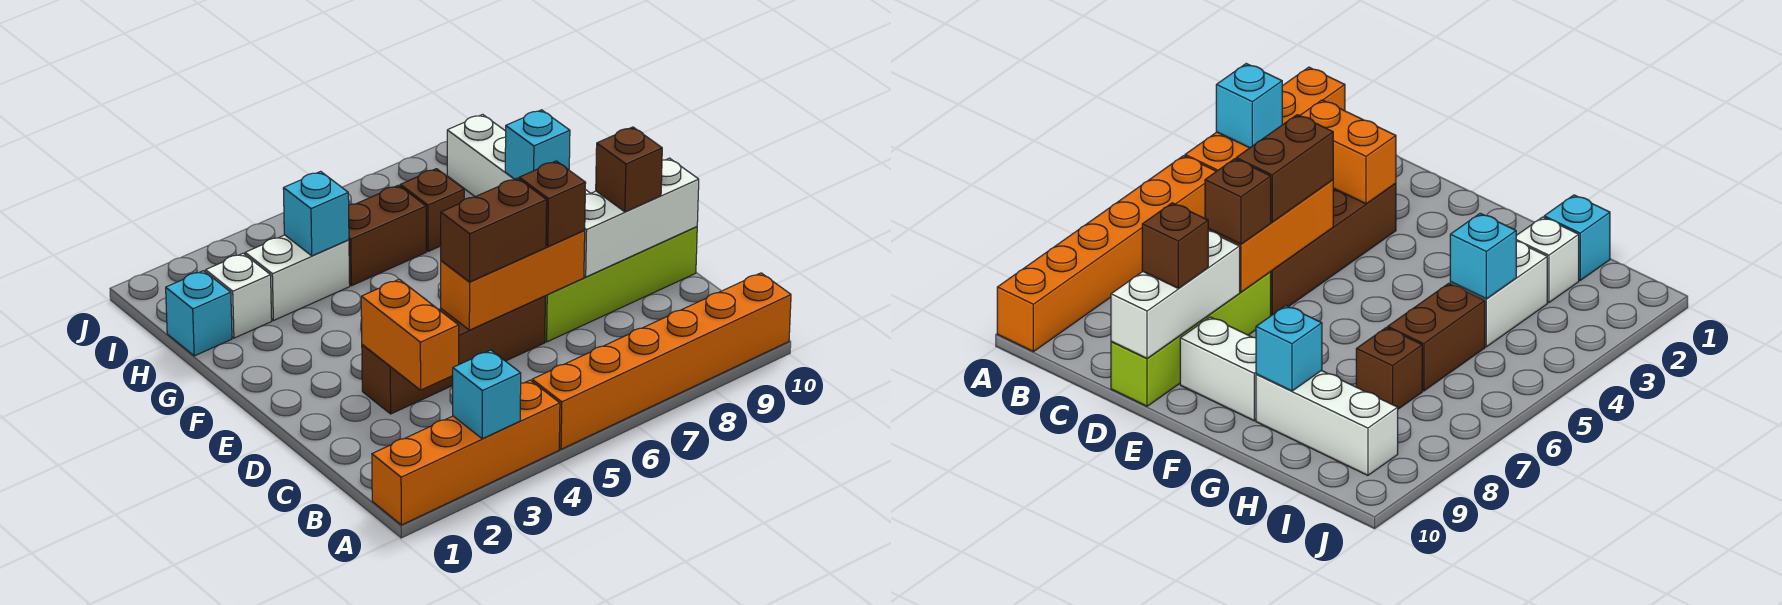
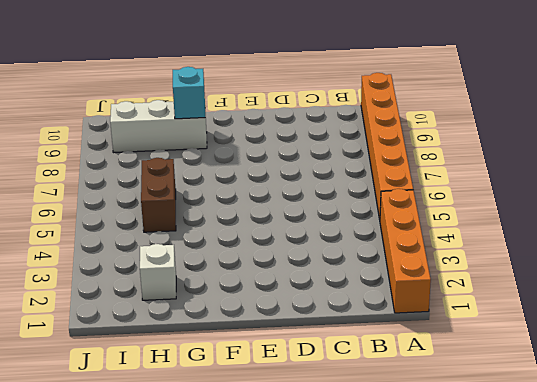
none -> brown 1x4 brick [362,296,545,414]
none -> lime 1x4 brick [545,227,697,342]
none -> white 1x2 brick [1180,317,1256,421]

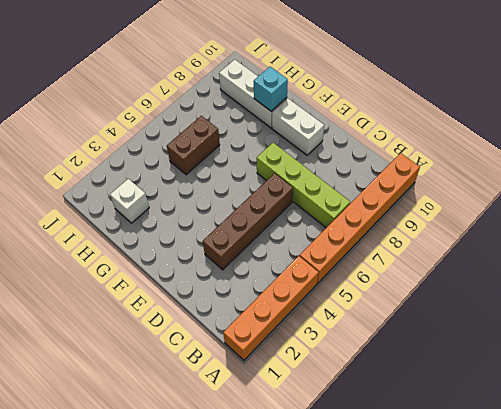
lime 1x4 brick [257,143,350,228] -> lime 1x4 brick turned to [545,227,697,342]
none -> cyan 1x1 brick [166,271,232,356]
none -> white 1x2 brick [245,235,350,321]
none -> brown 1x1 brick [400,169,464,251]

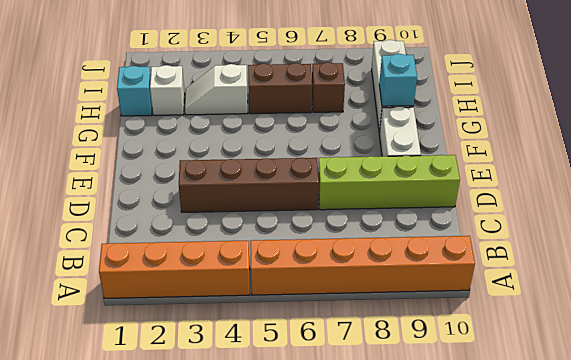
white 1x2 slope [185,64,248,115] -> white 1x2 brick [245,235,350,321]
none -> cyan 1x1 brick [453,350,521,439]
none -> orange 1x2 brick [361,279,459,390]
none -> orange 1x3 brick [441,231,585,330]

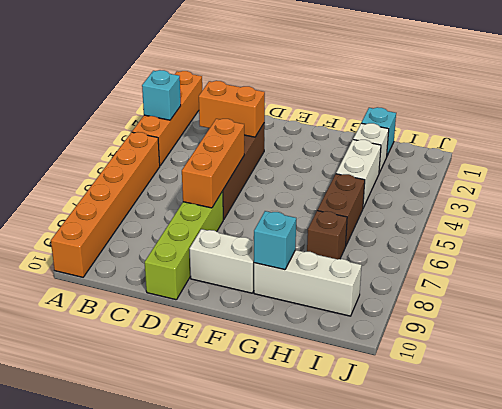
none -> white 1x3 brick [584,158,699,277]
none -> cyan 1x1 brick [283,171,349,256]
none -> brown 1x2 brick [441,178,547,282]

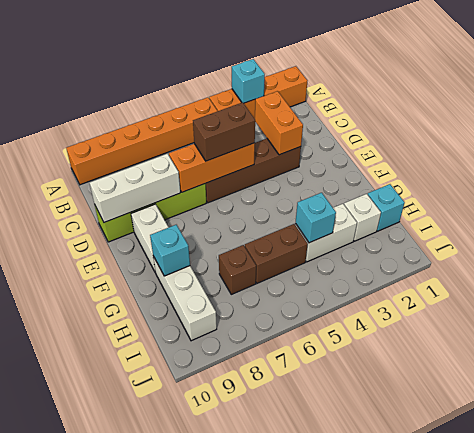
none -> brown 1x1 brick [519,161,586,247]
none -> brown 1x1 brick [596,127,662,212]

